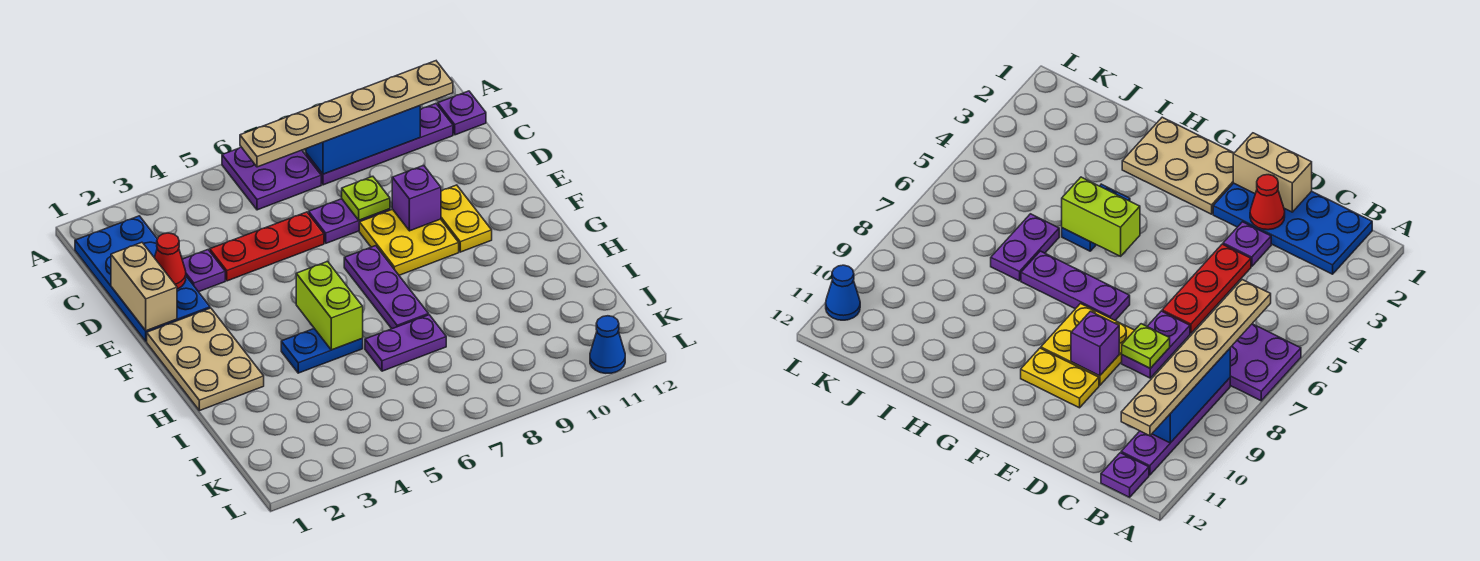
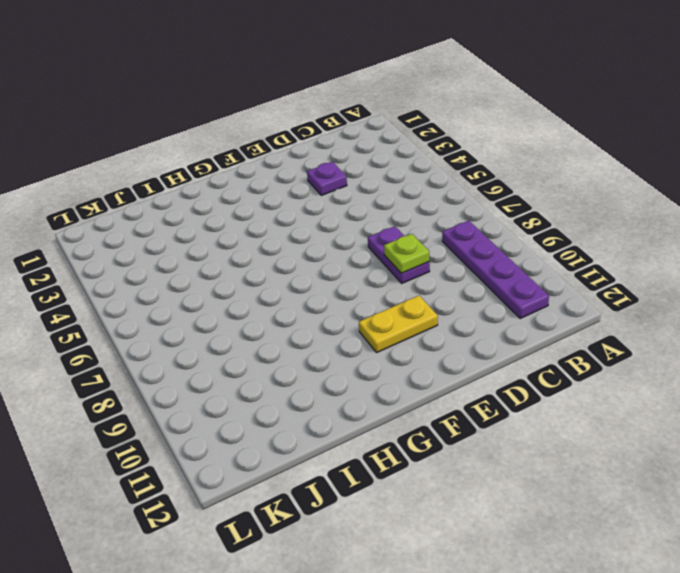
none -> purple 2x2 plate [222,147,321,210]
none -> blue 2x4 plate [75,216,210,341]
none -> purple 1x1 plate [438,91,486,135]

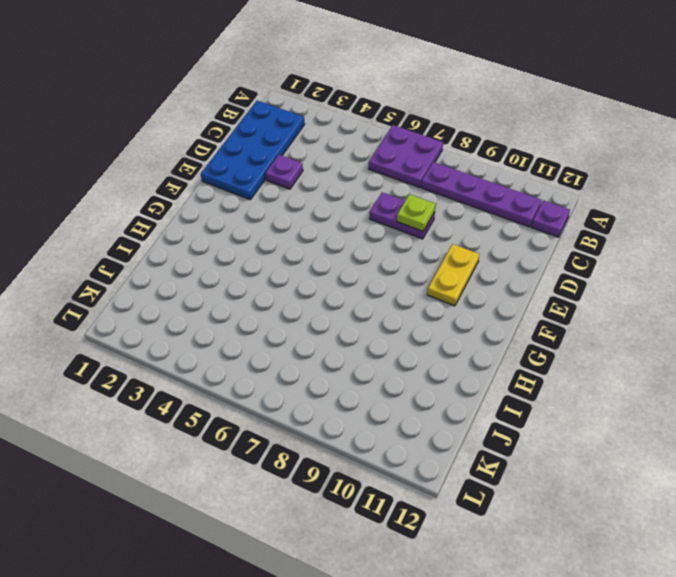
none -> red 1x3 plate [210,212,324,281]
none -> yellow 2x2 plate [359,209,459,275]
none -> tan 2x3 plate [147,308,264,411]

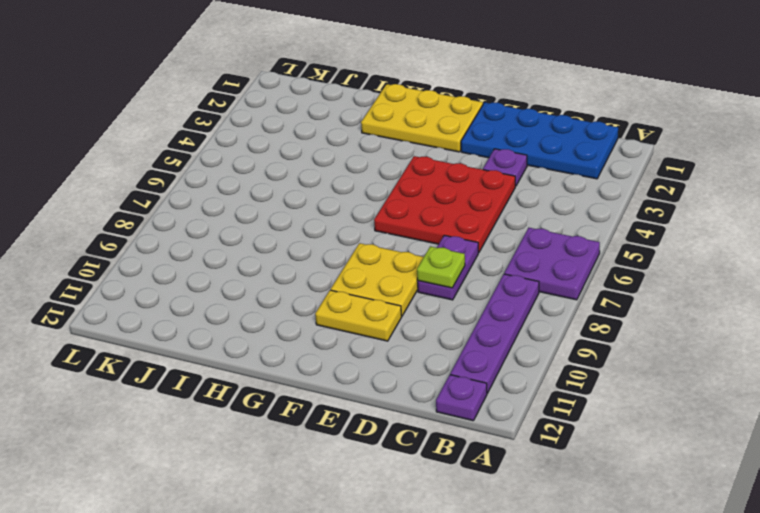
red 3x3 plate [374,156,515,253] -> red 1x3 plate [210,212,324,281]
yellow 2x3 plate [361,84,483,152] -> tan 2x3 plate [147,308,264,411]
none -> purple 1x3 plate [344,246,429,329]
none -> blue 1x2 plate [281,329,363,373]
none -> purple 1x2 plate [365,315,446,371]

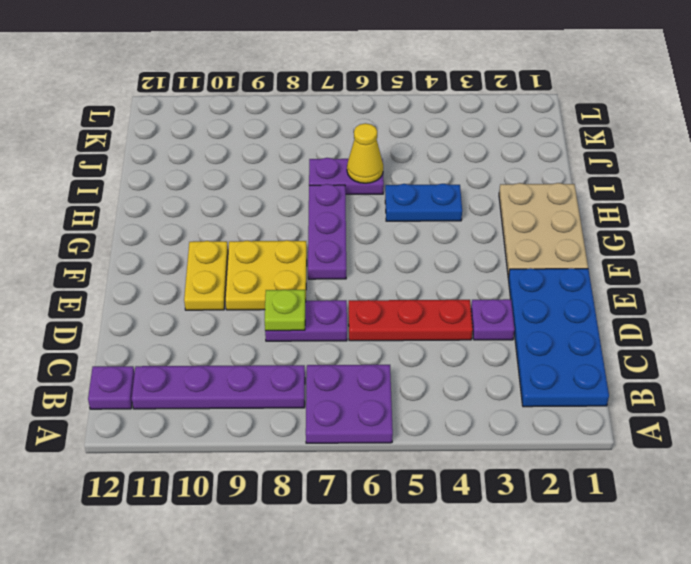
yellow 1x1 cone [347,123,383,183] -> none
none -> blue 1x1 cone [590,316,625,373]
none -> blue 1x3 brick [306,106,420,174]
none -> tan 1x2 brick [111,242,177,331]

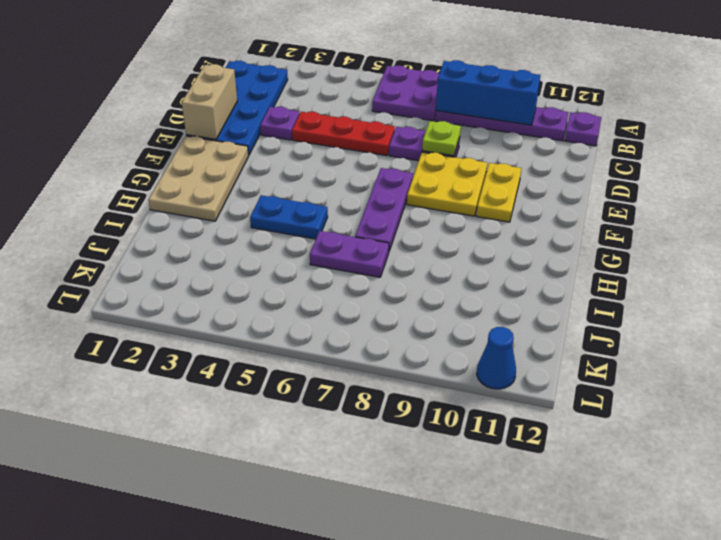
none -> red 1x1 cone [154,233,186,289]
none -> purple 1x1 brick [392,165,441,231]
none -> lime 1x2 brick [296,262,363,350]

